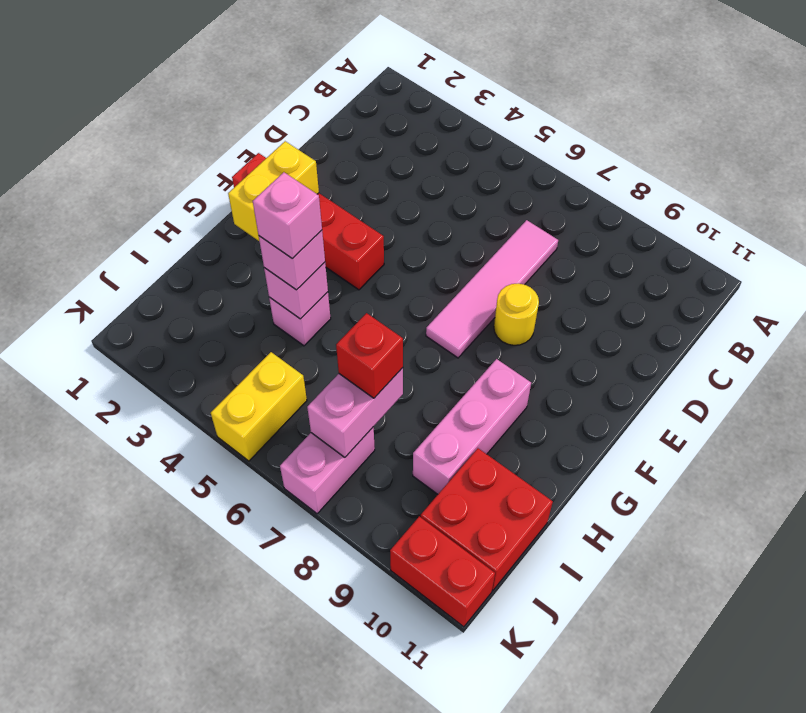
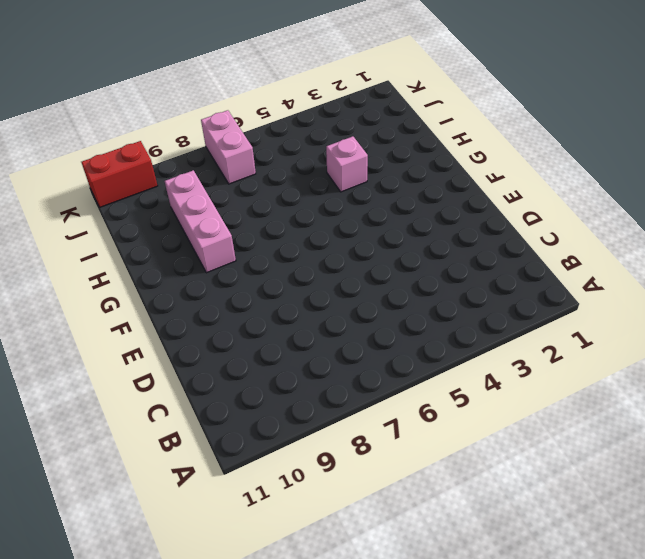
none -> pink 1x4 tile [426,220,558,358]
none -> yellow 1x1 round brick [494,283,539,345]
none -> red 1x4 brick [232,153,384,290]

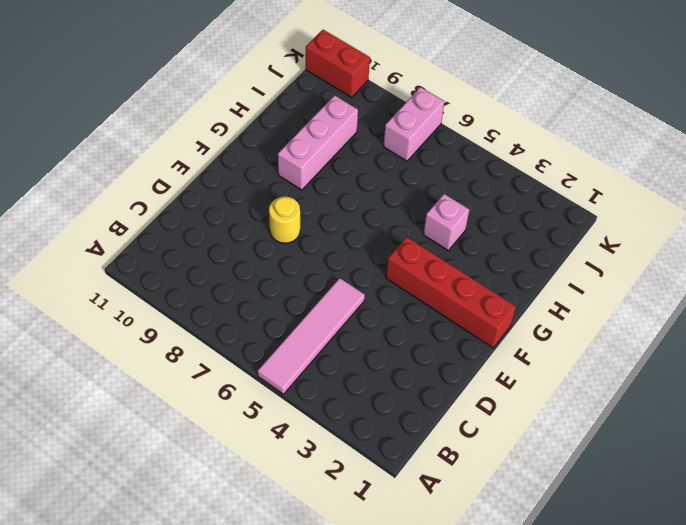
pink 1x4 tile [258,278,365,394] -> pink 1x4 tile moved to [426,220,558,358]
none -> red 2x2 brick [421,448,553,591]
none -> yellow 1x2 brick [211,352,307,461]
none -> yellow 1x2 brick [228,141,319,241]

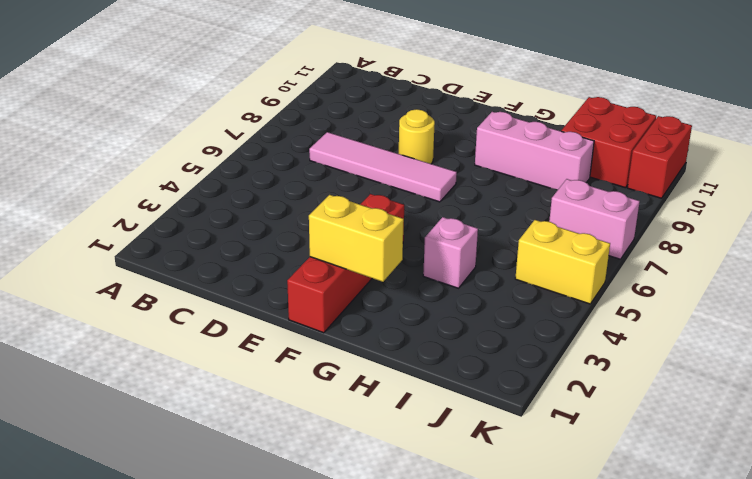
none -> pink 1x1 brick [264,262,328,319]
none -> pink 1x2 brick [307,368,403,457]
none -> pink 1x1 brick [259,230,325,290]

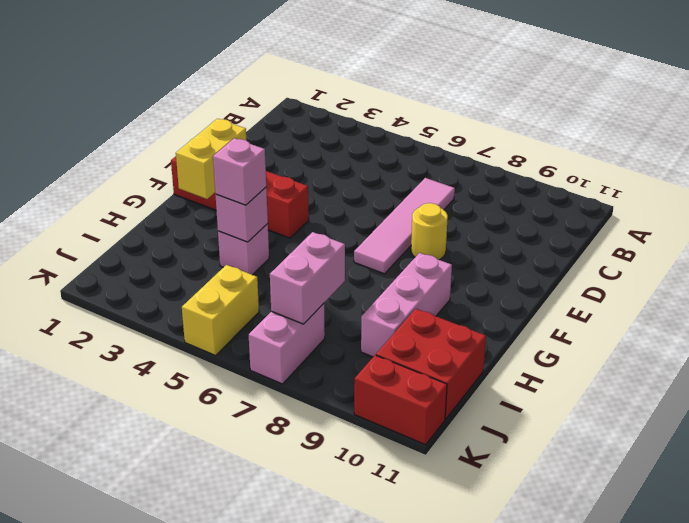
none -> red 1x1 brick [336,313,403,398]
none -> pink 1x1 brick [253,172,322,259]

